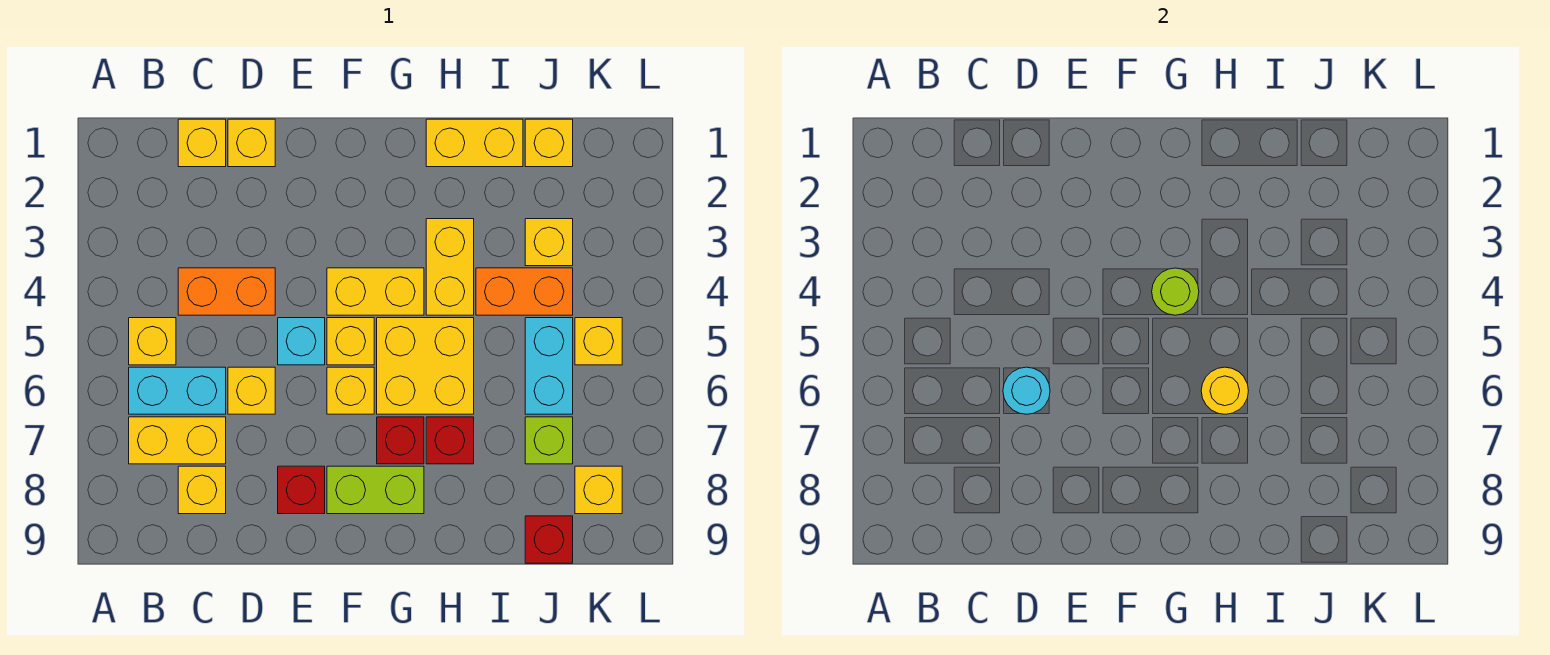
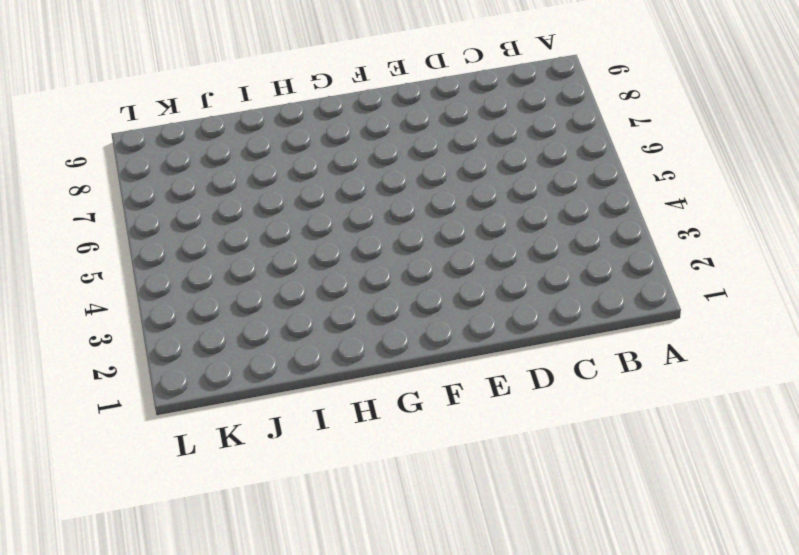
none -> yellow 1x1 brick [129,318,176,365]
none -> cyan 1x2 brick [129,367,226,414]
none -> yellow 1x2 brick [129,417,226,464]
none -> yellow 1x1 brick [178,119,226,167]

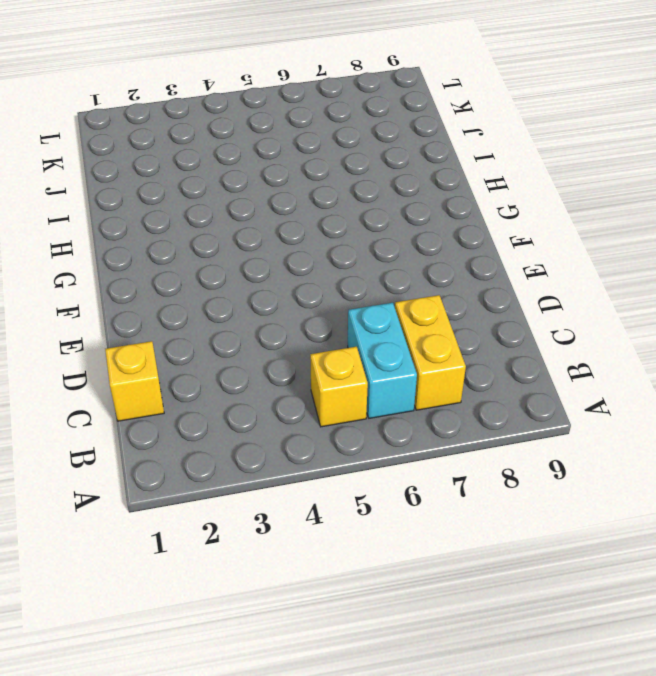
none -> orange 1x2 brick [178,268,275,315]
none -> yellow 1x1 brick [178,466,226,514]
none -> yellow 1x1 brick [228,119,275,167]
none -> yellow 1x1 brick [228,367,275,414]

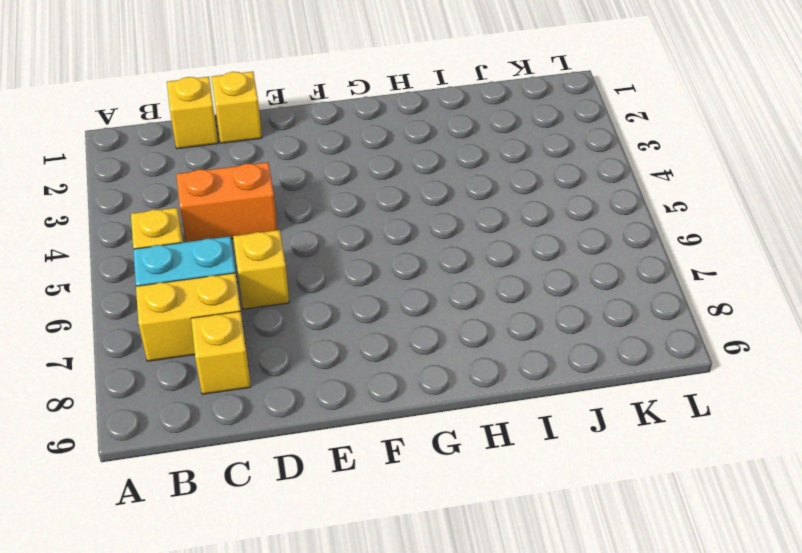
none -> cyan 1x1 brick [278,318,325,365]
none -> red 1x1 brick [278,466,325,514]
none -> yellow 1x2 brick [327,268,424,315]
none -> yellow 1x1 brick [327,318,374,365]

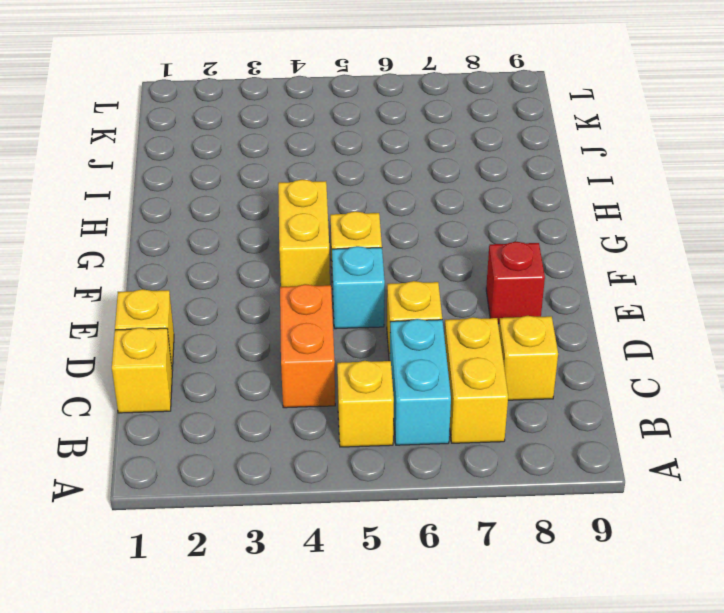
none -> yellow 1x1 brick [327,367,374,414]
none -> lime 1x2 brick [327,466,424,514]
none -> yellow 2x2 brick [377,318,474,414]
none -> red 1x1 brick [377,417,424,464]

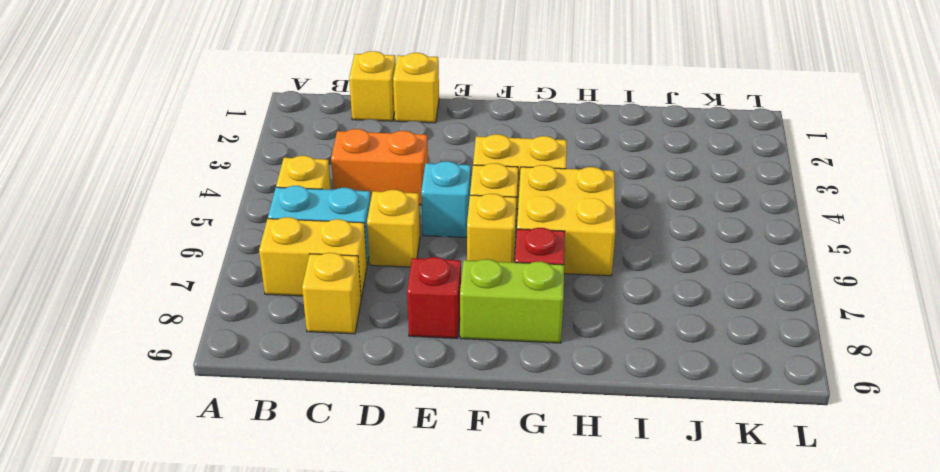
none -> yellow 1x2 brick [426,119,523,167]
none -> yellow 1x2 brick [426,219,474,315]
none -> red 1x1 brick [426,417,474,464]
none -> orange 1x2 brick [476,268,573,315]

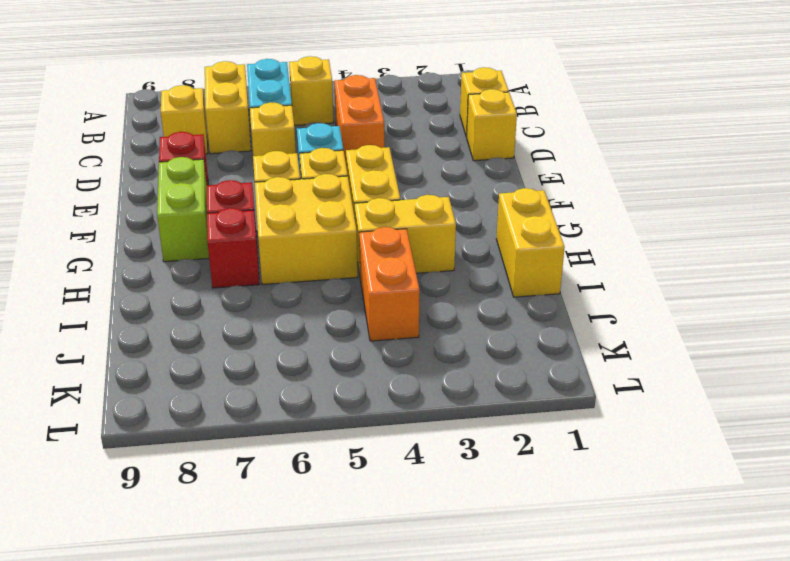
none -> yellow 1x1 brick [525,119,573,167]
none -> yellow 1x1 brick [525,219,573,266]
none -> cyan 1x2 brick [525,318,573,414]
none -> lime 1x1 brick [525,417,573,464]

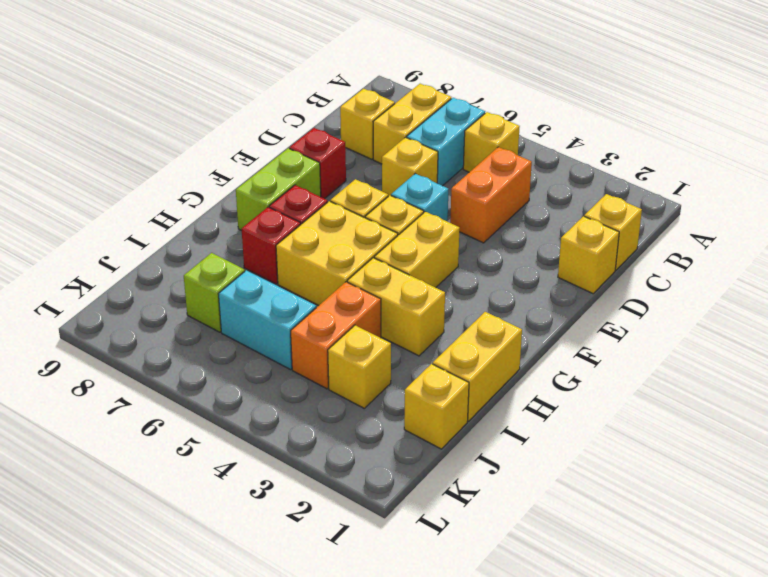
none -> red 1x1 brick [525,516,573,563]
none -> yellow 1x1 brick [575,318,622,365]
none -> yellow 1x1 brick [575,466,622,514]
none -> cyan 1x1 round brick [1003,367,1050,414]

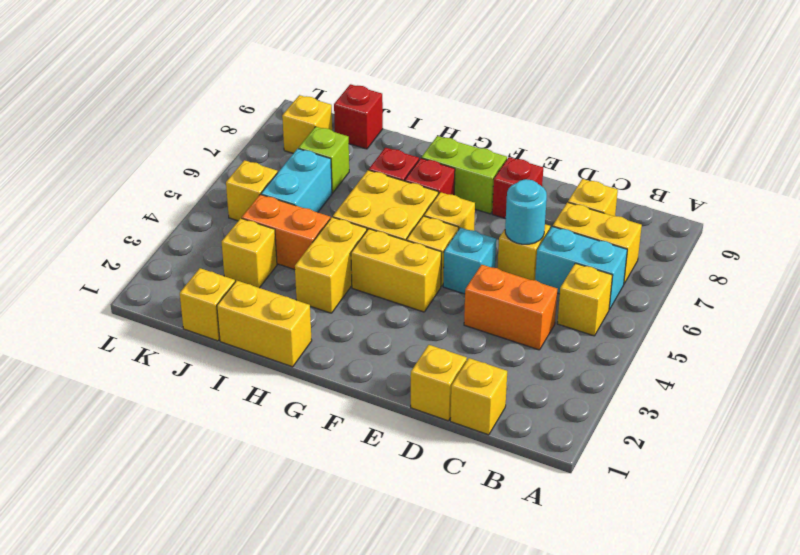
none -> lime 1x1 round brick [1152,268,1199,315]
none -> yellow 1x1 round brick [1201,367,1248,414]

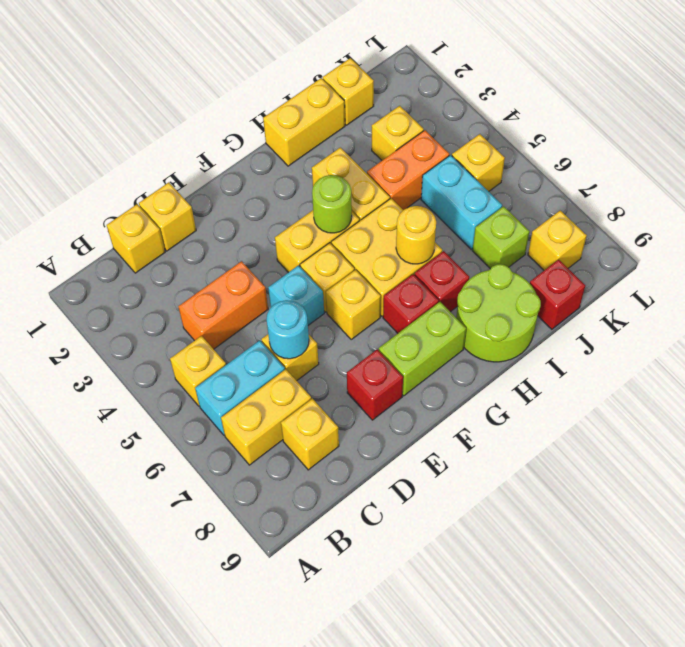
lime 2x2 round brick [456,264,541,362] -> none

